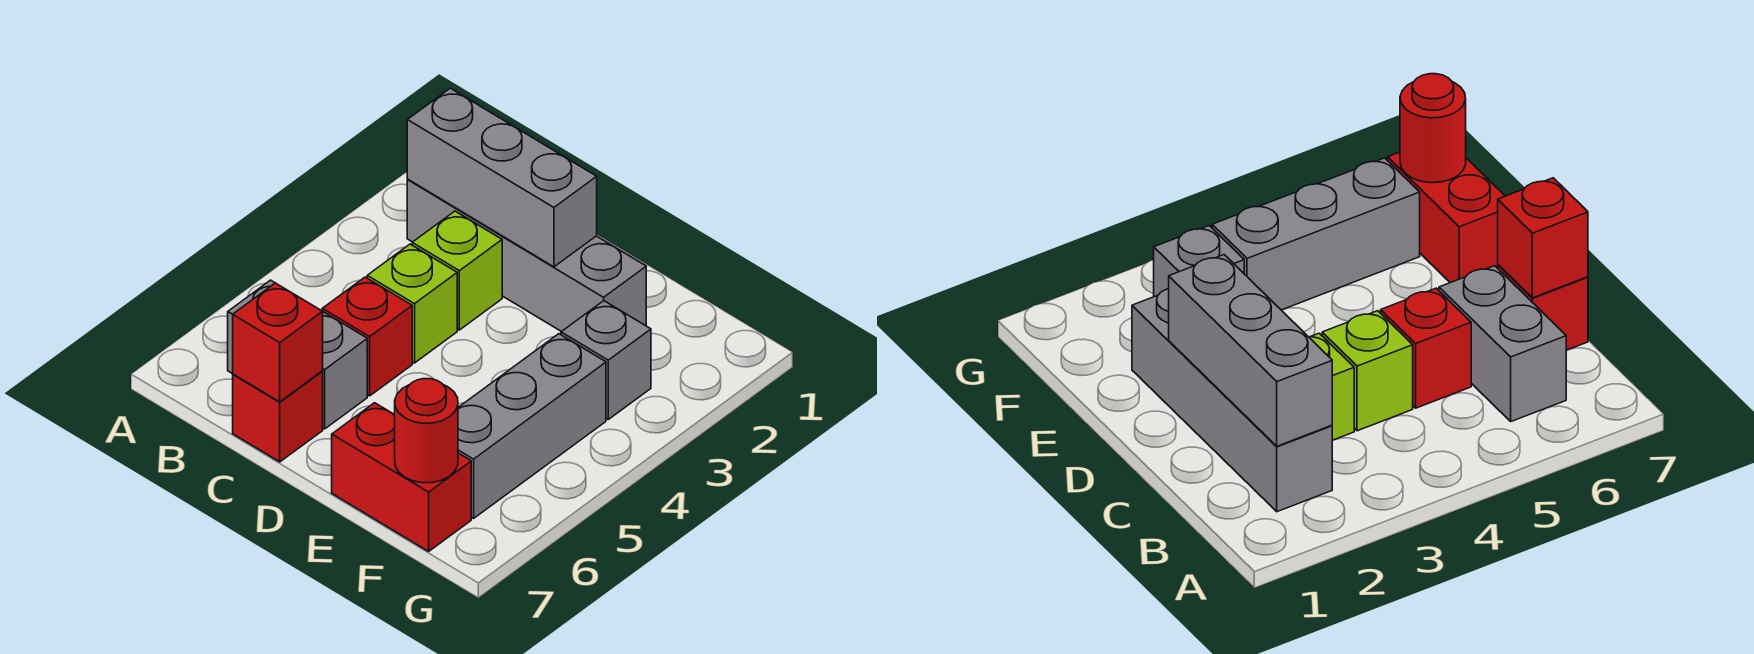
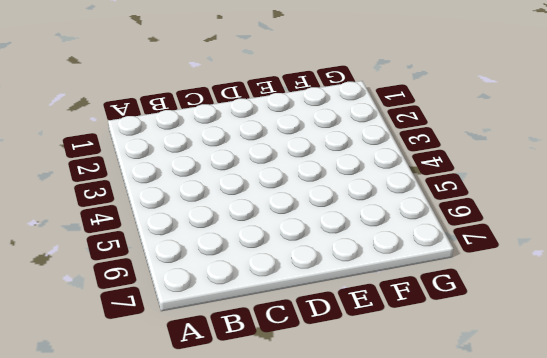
none -> grey 1x4 brick [407,180,646,332]
none -> grey 1x2 brick [228,280,367,429]
none -> lime 1x1 brick [412,211,502,330]

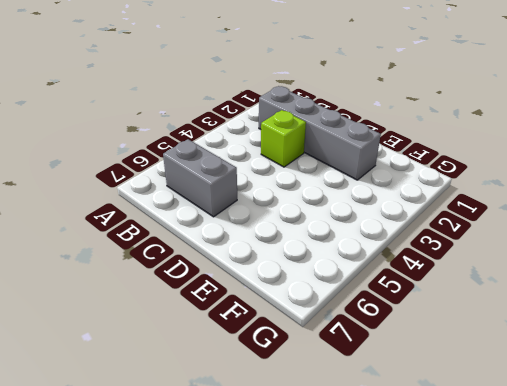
none -> lime 1x1 brick [367,244,457,363]
none -> red 1x1 brick [322,277,412,396]
none -> red 1x1 brick [233,372,323,462]

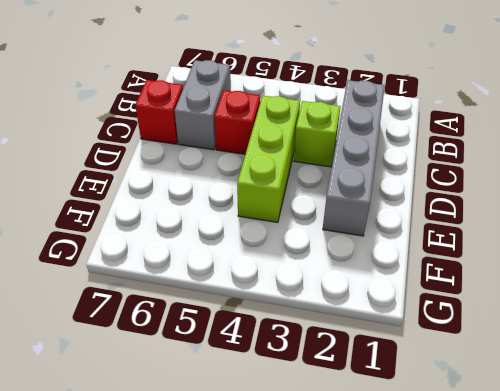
lime 1x3 brick [237,96,300,222] -> lime 1x1 brick [367,244,457,363]
none -> red 1x2 brick [332,403,471,551]
none -> grey 1x1 brick [561,301,651,419]
none -> grey 1x3 brick [458,334,606,518]

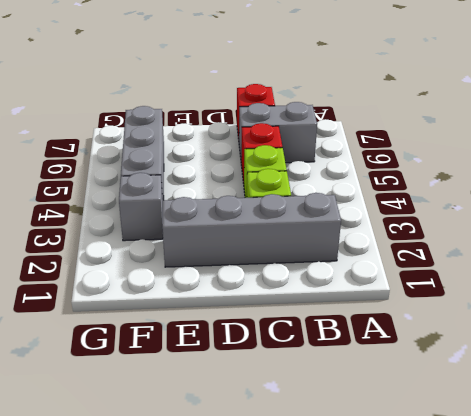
none -> red 1x2 brick [332,403,471,551]
none -> grey 1x3 brick [407,88,597,267]
none -> red 1x1 brick [233,283,323,402]

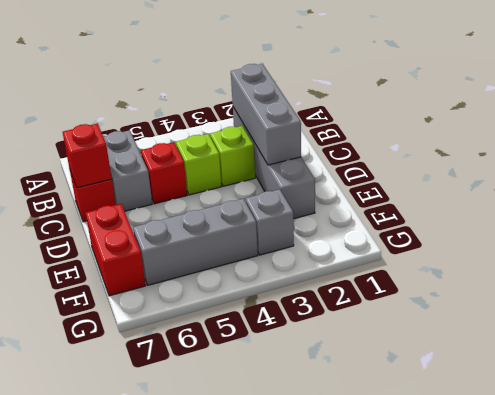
none -> red 1x1 round brick [395,379,458,483]

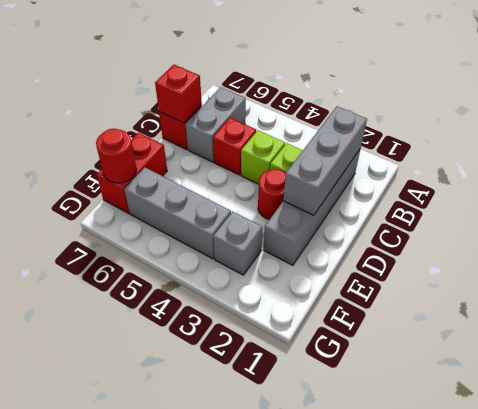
red 1x1 round brick [258,169,286,220] -> none

